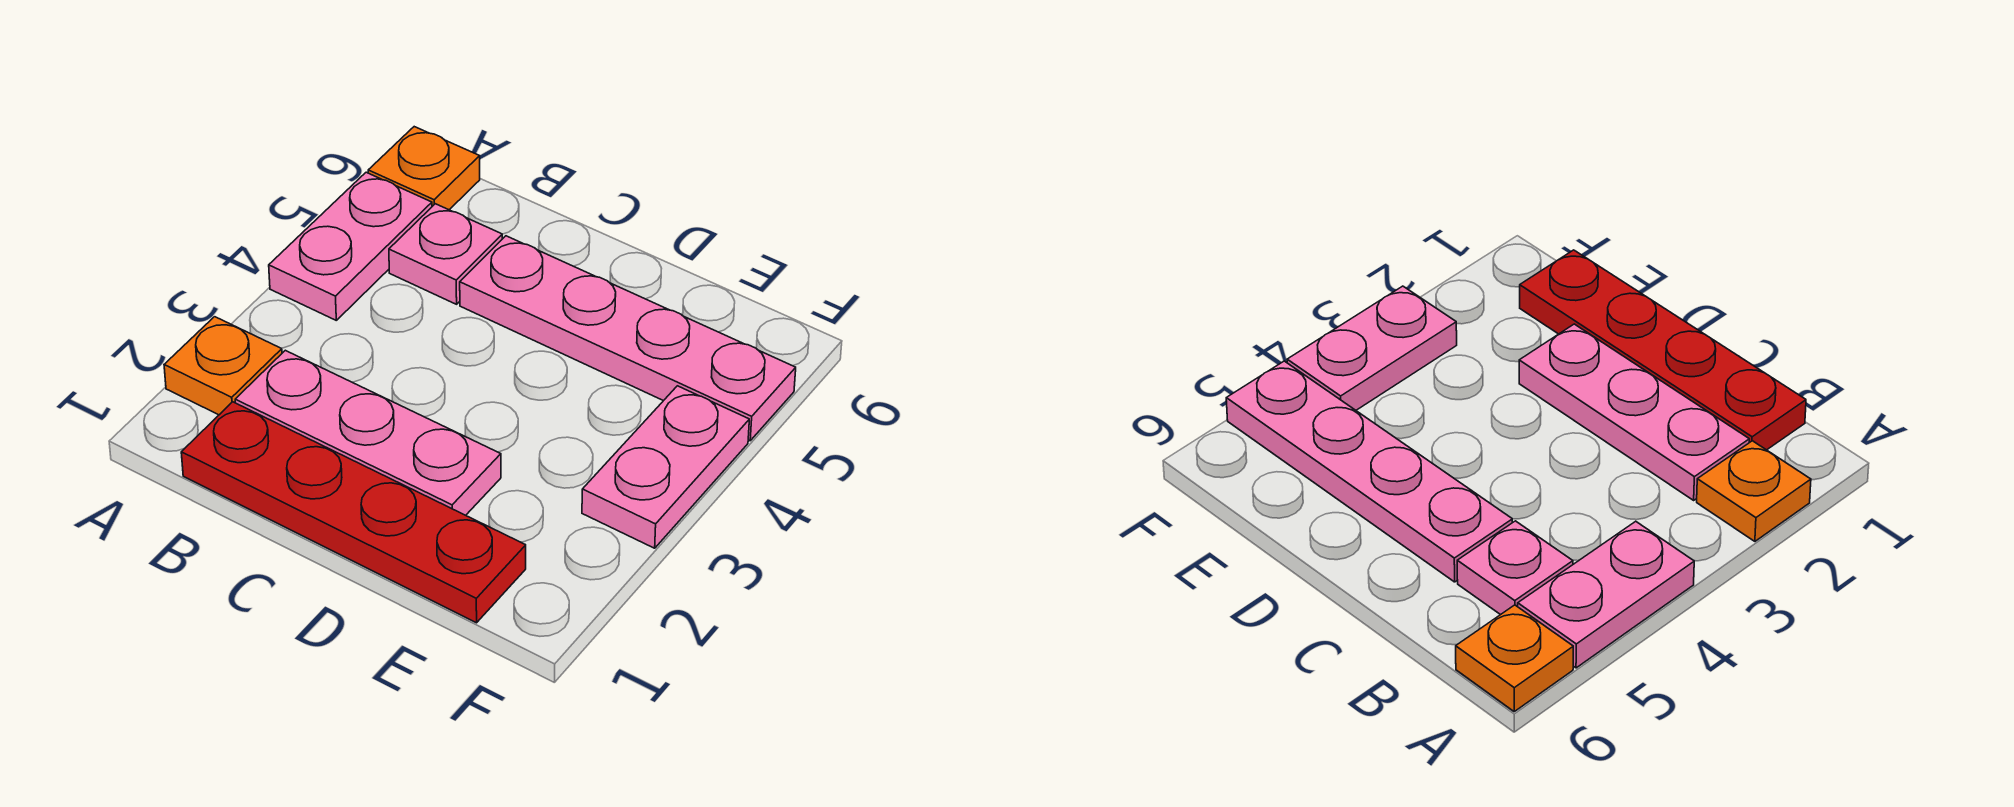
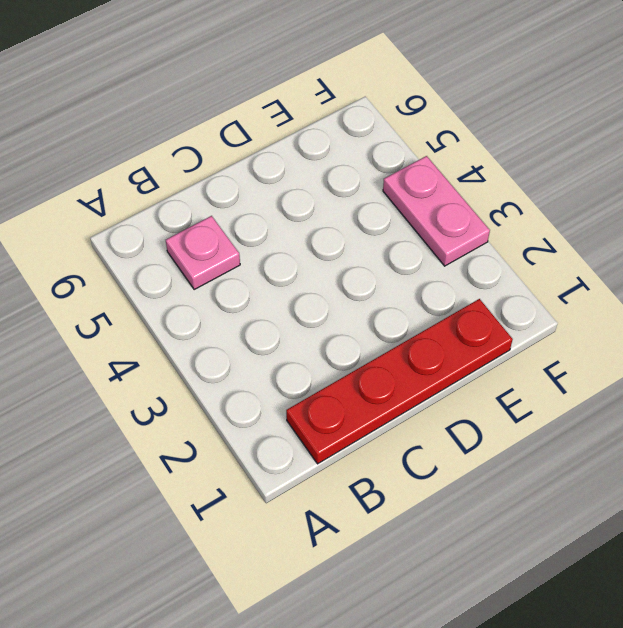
none -> orange 1x1 plate [164,317,282,415]
none -> pink 1x2 plate [269,172,432,320]

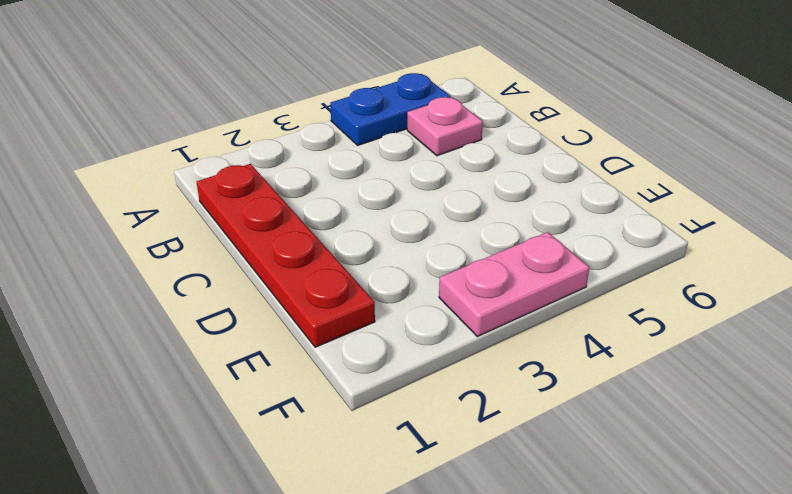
blue 1x2 plate [330,73,450,145] -> pink 1x2 plate [269,172,432,320]
none -> orange 1x1 plate [164,317,282,415]
none -> orange 1x1 plate [368,127,480,210]

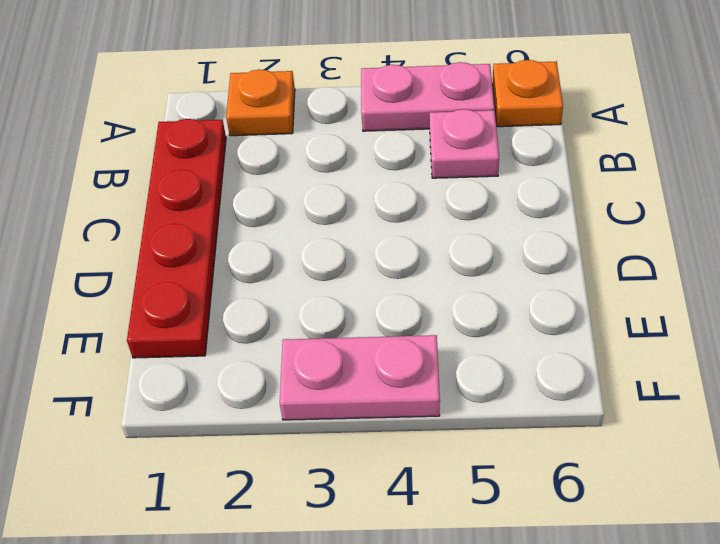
none -> pink 1x3 plate [235,350,501,515]
none -> pink 1x4 plate [460,236,796,441]

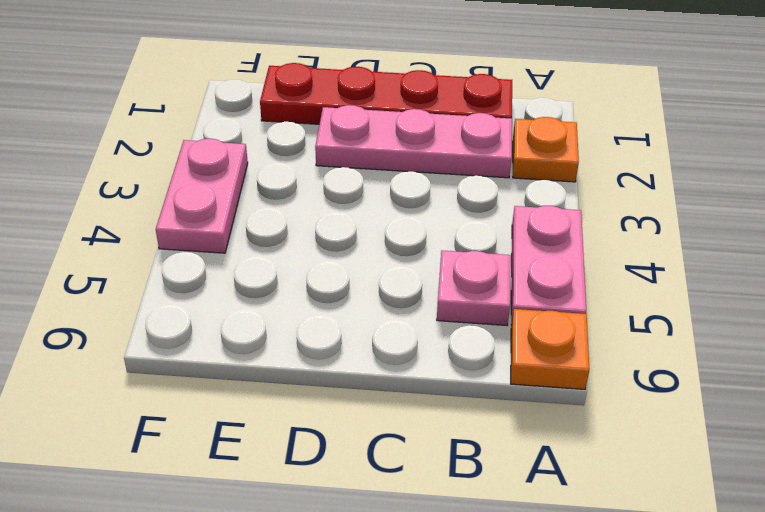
none -> pink 1x4 plate [460,236,796,441]

